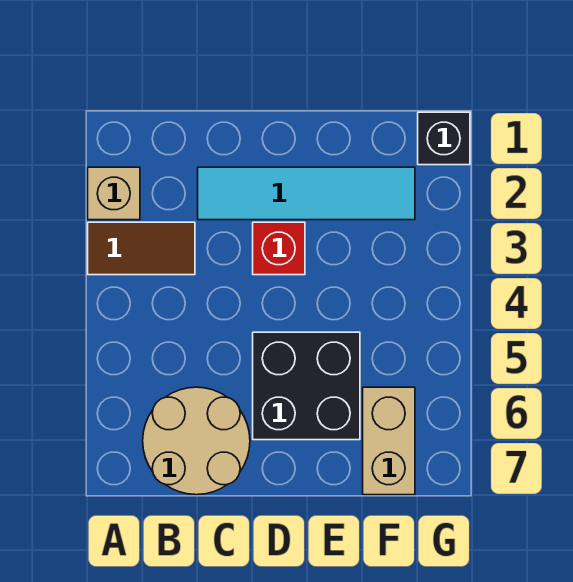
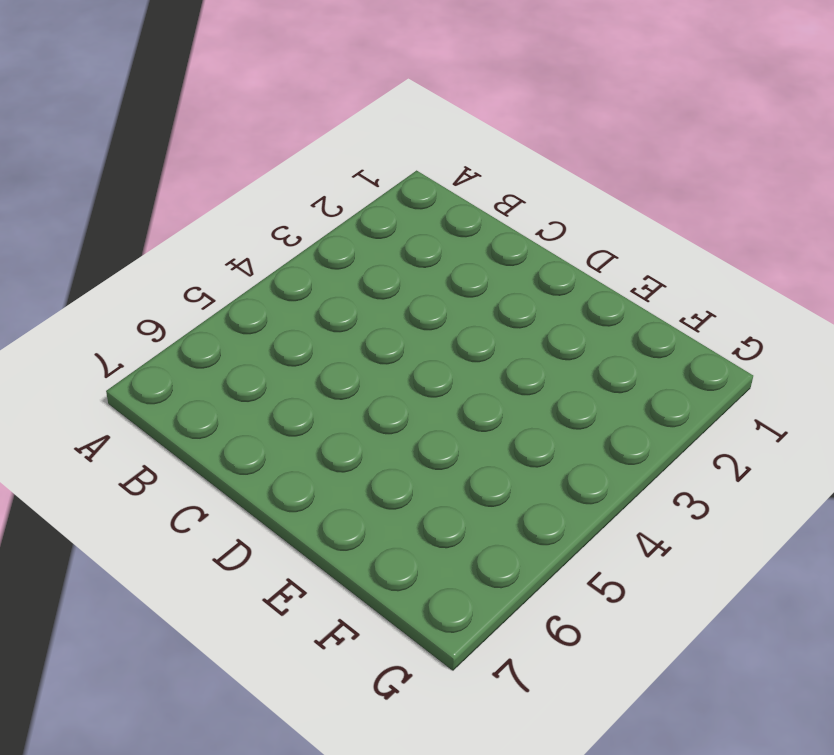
none -> tan 1x1 brick [88,167,140,220]
none -> brown 1x2 tile [88,222,195,275]

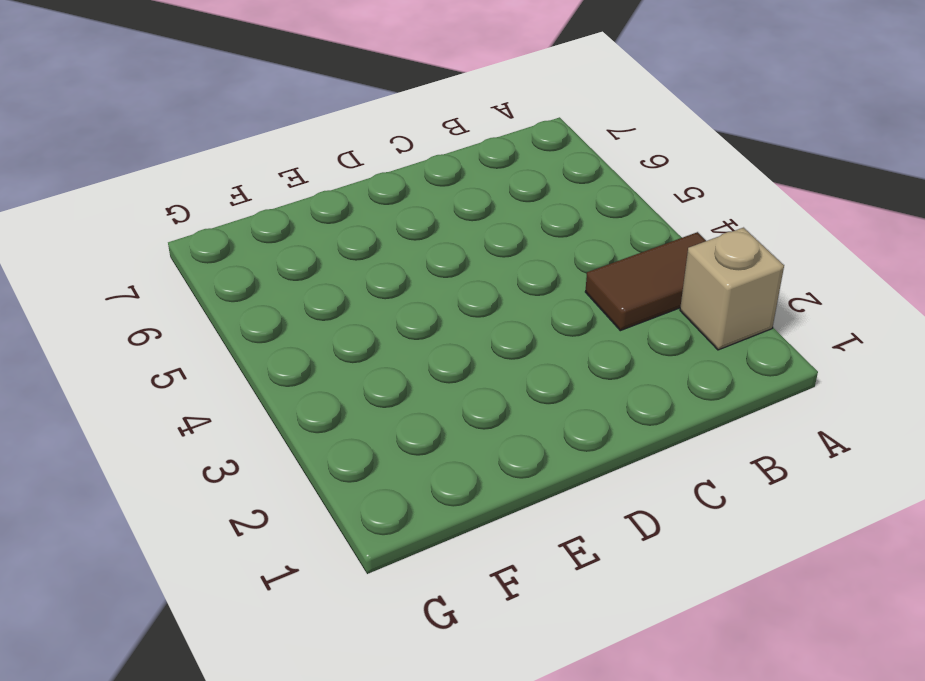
none -> tan 2x2 round brick [143,387,250,495]
none -> cyan 1x4 tile [198,167,415,220]

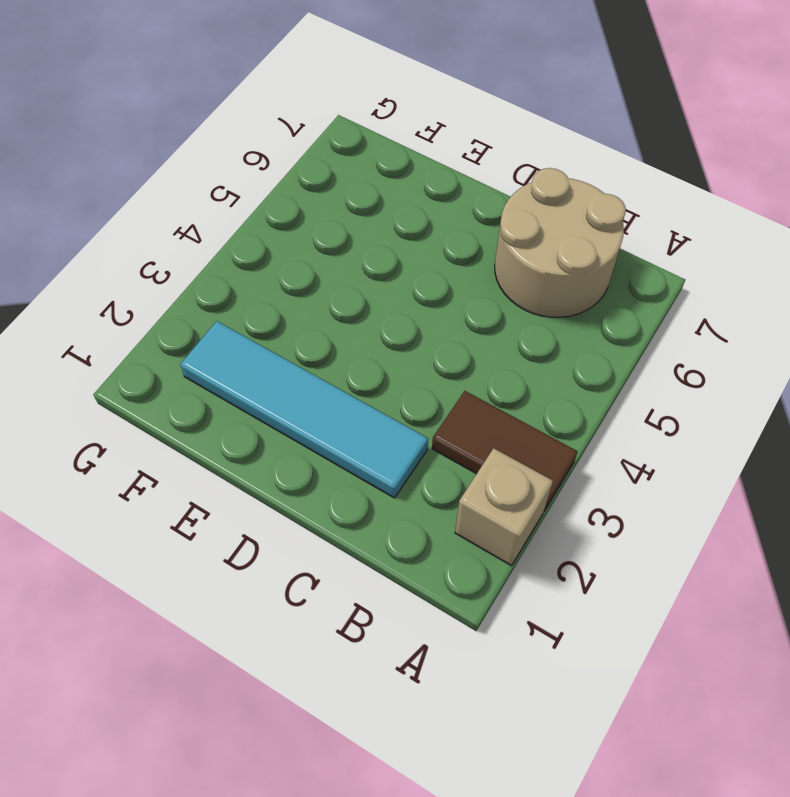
none -> red 1x1 brick [253,222,305,275]
none -> black 2x2 brick [253,332,360,440]

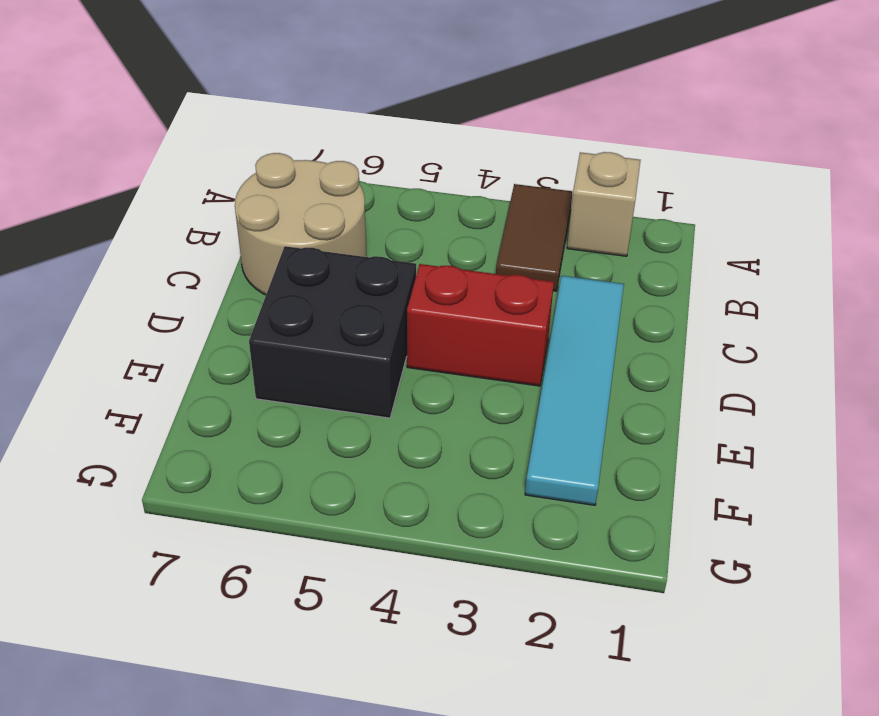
red 1x2 brick [407,264,554,386] -> red 1x1 brick [253,222,305,275]
none -> tan 1x2 brick [363,387,415,495]
none -> black 1x1 brick [418,112,470,165]

